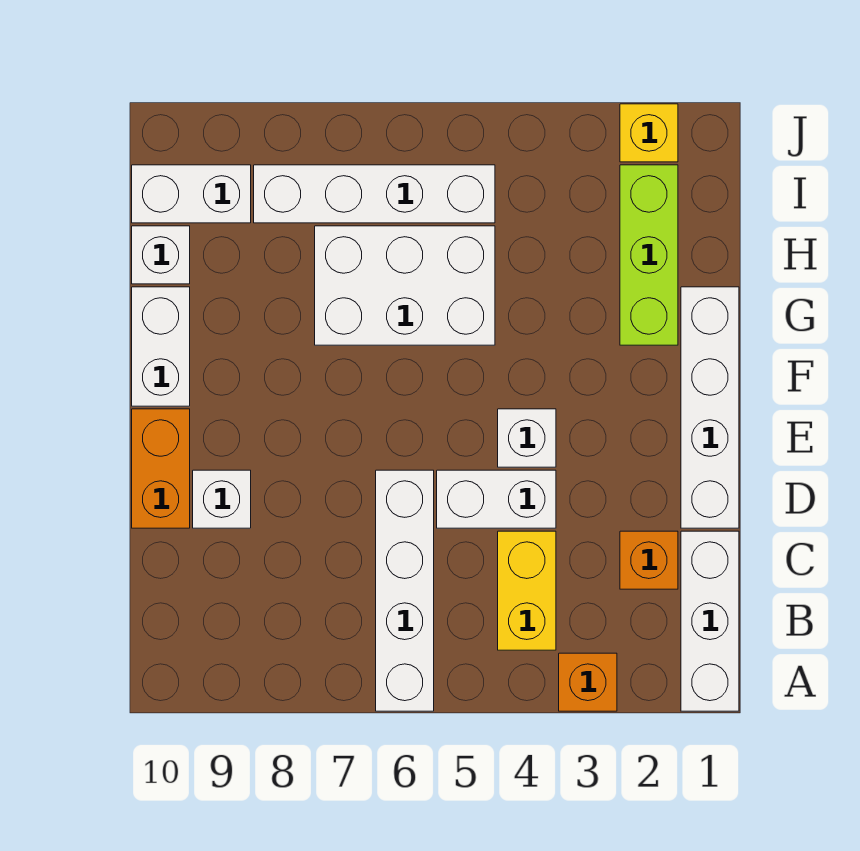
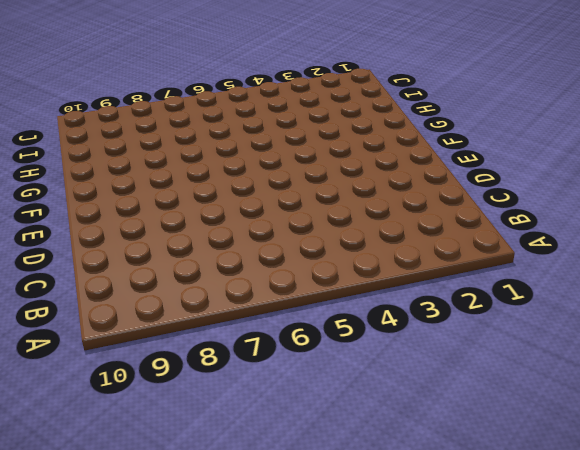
none -> white 1x3 brick [681,531,739,711]
none -> orange 1x1 brick [559,653,617,711]
none -> white 1x4 brick [376,470,434,711]

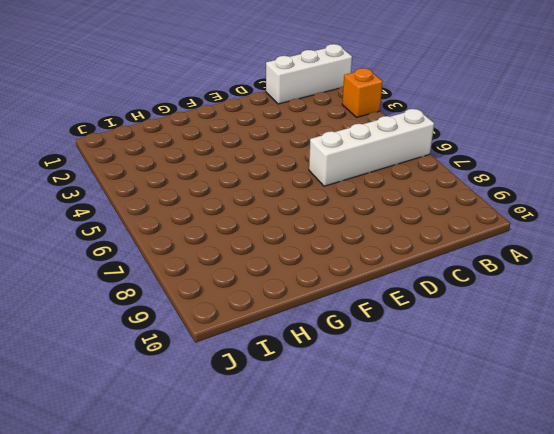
none -> yellow 1x2 brick [498,531,556,650]
none -> orange 1x1 brick [620,531,678,589]
none -> white 1x4 brick [681,287,739,528]

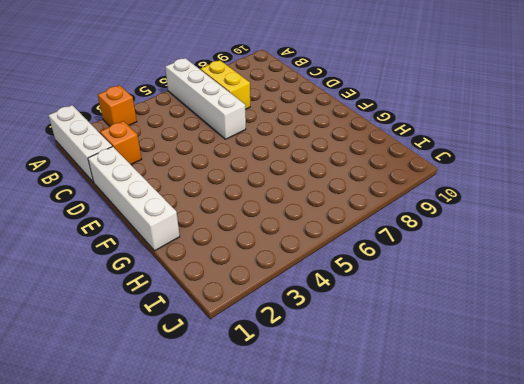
yellow 1x2 brick [200,60,250,109] -> yellow 1x2 brick moved to [498,531,556,650]
none -> white 1x2 brick [437,470,556,528]
none -> white 1x1 brick [193,470,251,528]
none -> orange 1x2 brick [132,409,190,528]

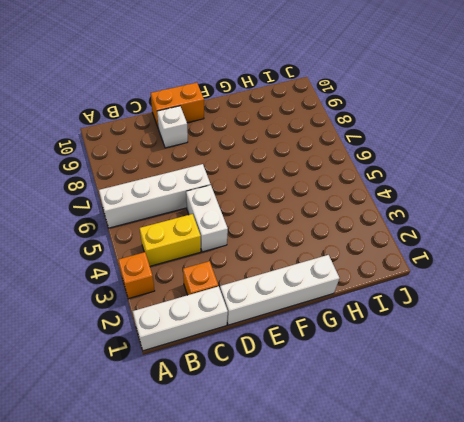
none -> white 1x1 brick [498,409,556,467]
none -> white 1x2 brick [132,287,190,406]
none -> lime 1x3 brick [620,165,678,345]

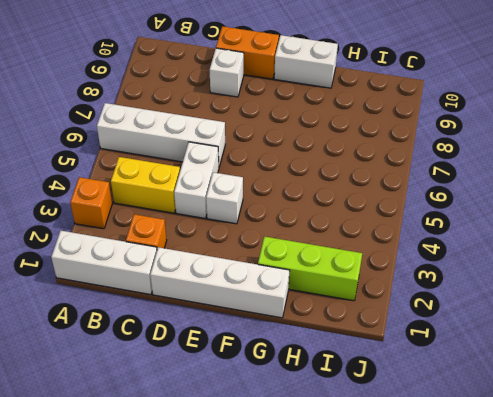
none -> white 2x3 brick [315,226,495,345]
none -> white 1x1 brick [132,226,190,284]
none -> white 1x4 brick [254,165,495,223]

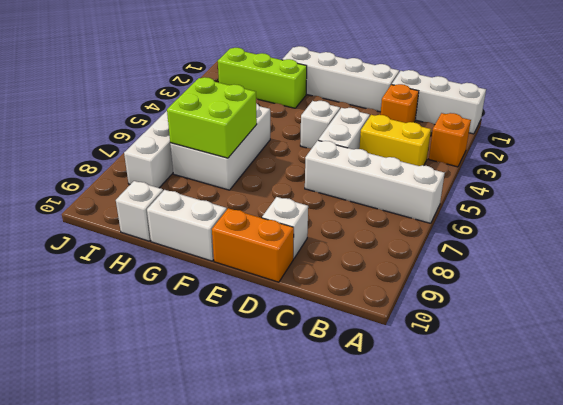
lime 2x2 brick [167,77,257,158] -> none
none -> white 1x2 brick [132,165,251,223]
none -> yellow 1x1 brick [620,104,678,162]

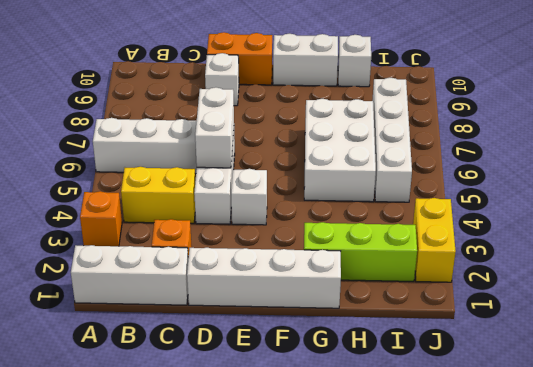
white 1x2 brick [195,87,234,168] -> white 1x2 brick moved to [132,165,251,223]
yellow 1x2 brick [413,198,456,282] -> yellow 1x1 brick [620,104,678,162]

